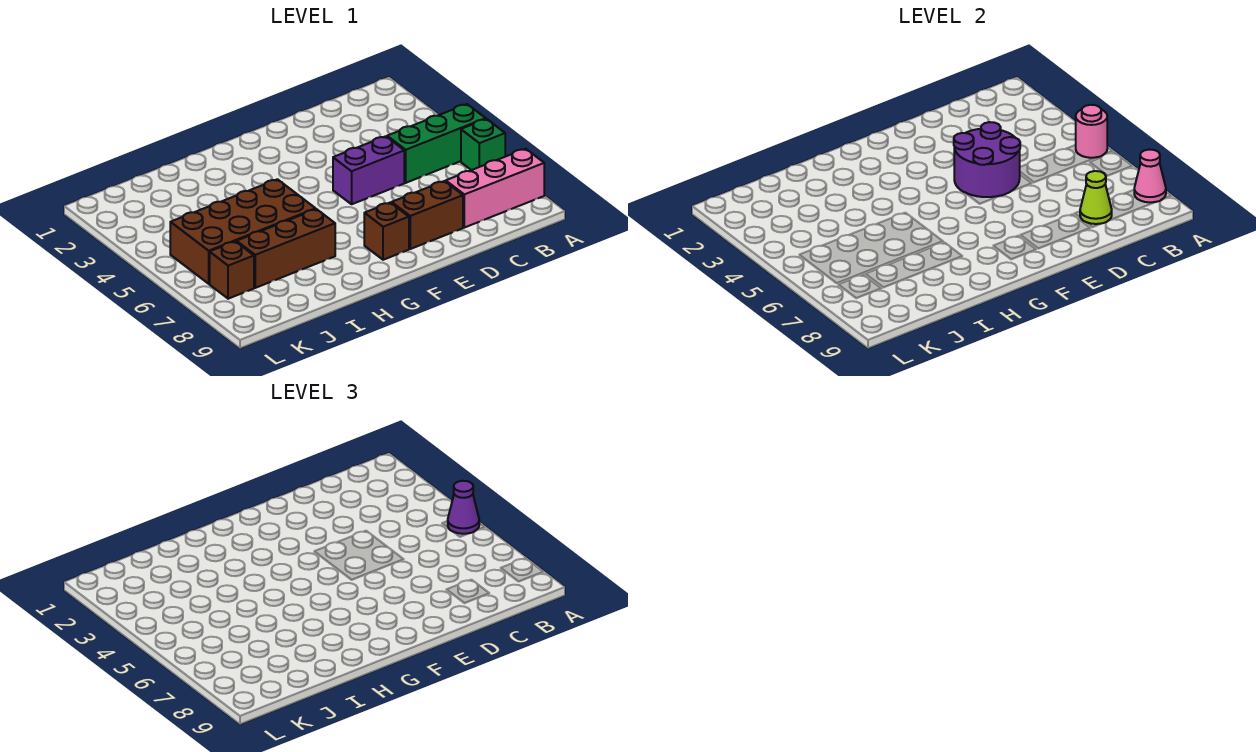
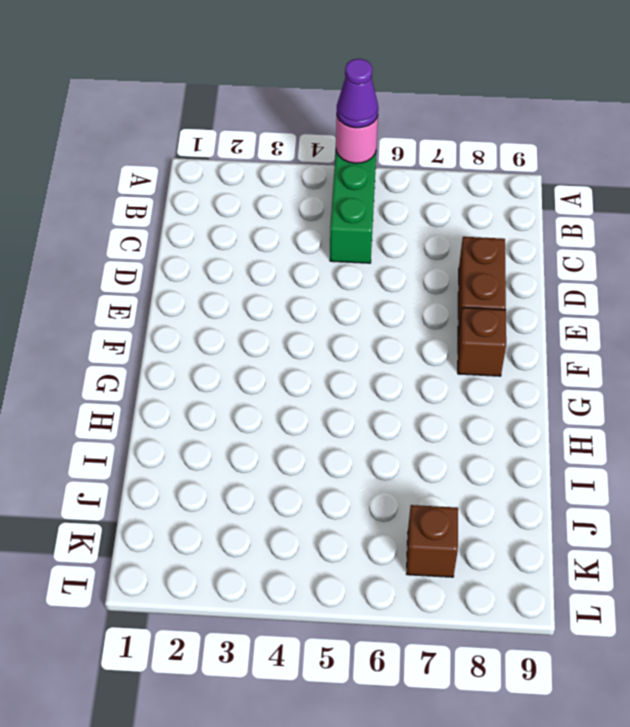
none -> green 1x1 brick [461,119,505,170]
none -> pink 1x3 brick [446,149,544,228]
none -> purple 1x2 brick [333,136,404,204]

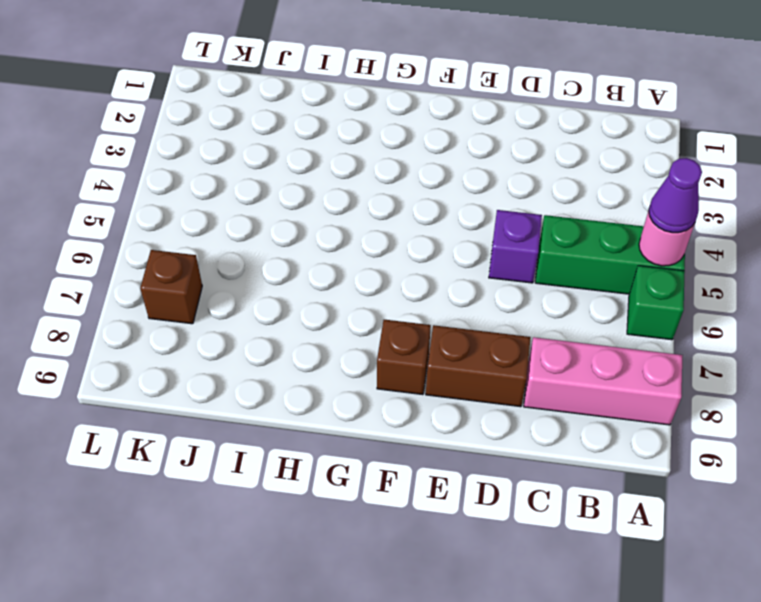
purple 1x1 brick [489,210,542,283] -> purple 1x2 brick [333,136,404,204]
none -> brown 2x4 brick [170,179,315,284]
none -> brown 1x3 brick [237,209,335,288]
none -> pink 1x1 cone [1134,150,1166,202]

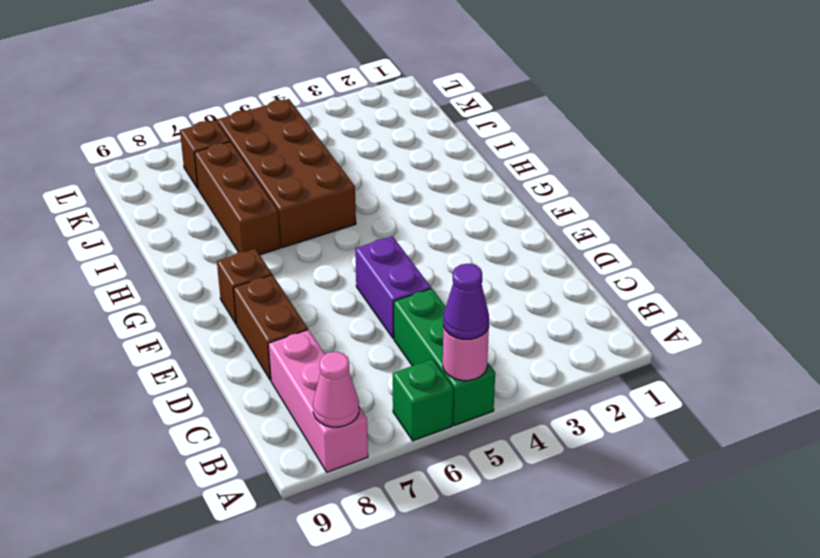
none -> lime 1x1 cone [1080,171,1112,224]
none -> purple 2x2 round brick [954,122,1020,197]

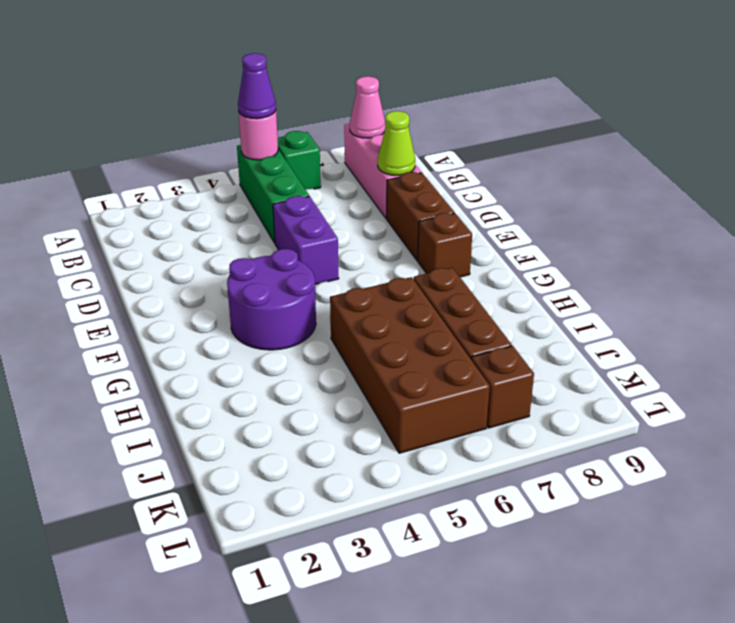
purple 2x2 round brick [227,249,316,350] -> purple 2x2 round brick moved to [954,122,1020,197]

